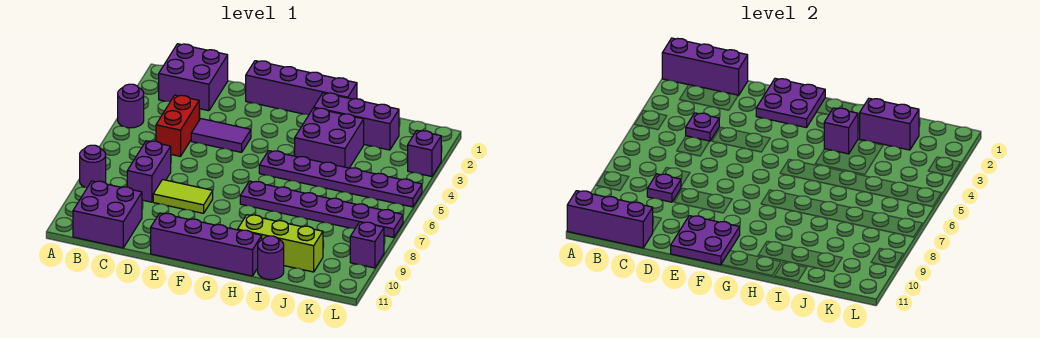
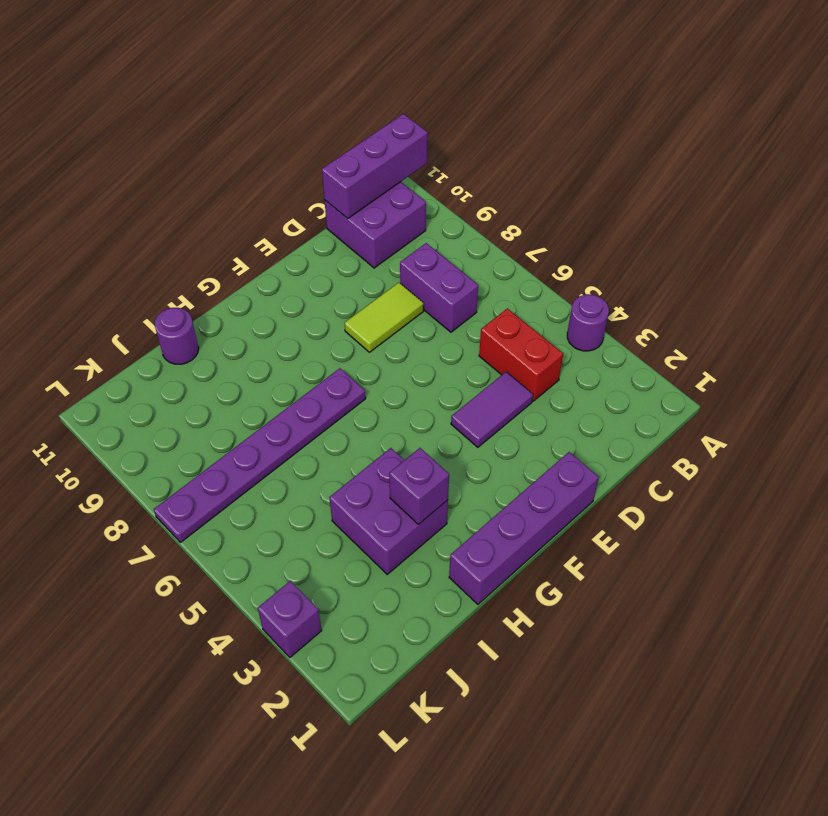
none -> purple 1x1 round brick [80,145,106,188]
none -> purple 2x2 brick [159,44,228,111]
none -> purple 1x4 brick [151,213,262,276]

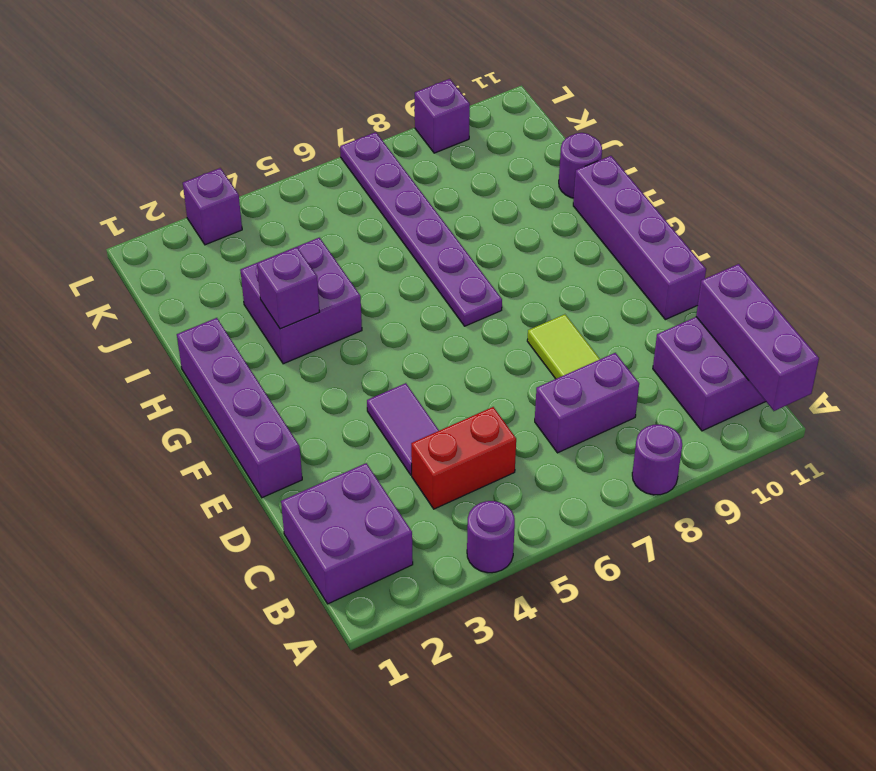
none -> purple 1x6 plate [259,151,422,207]
none -> purple 1x3 brick [314,93,399,150]
none -> lime 1x3 brick [238,215,323,272]

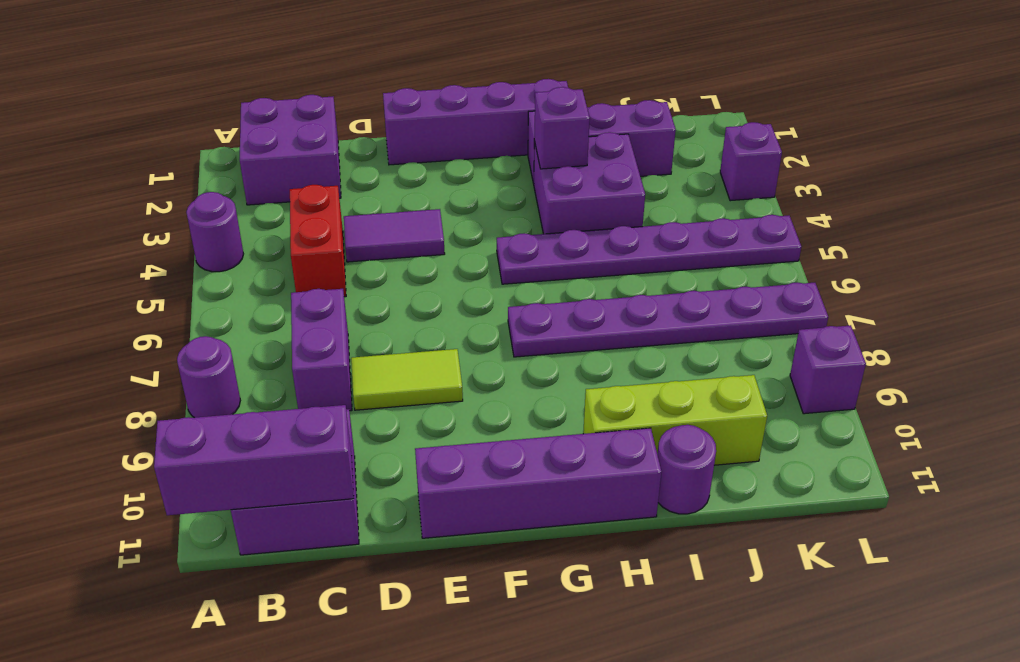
none -> purple 1x3 brick [662,38,748,95]
none -> purple 1x1 plate [686,113,719,141]
none -> purple 1x1 plate [647,174,681,202]

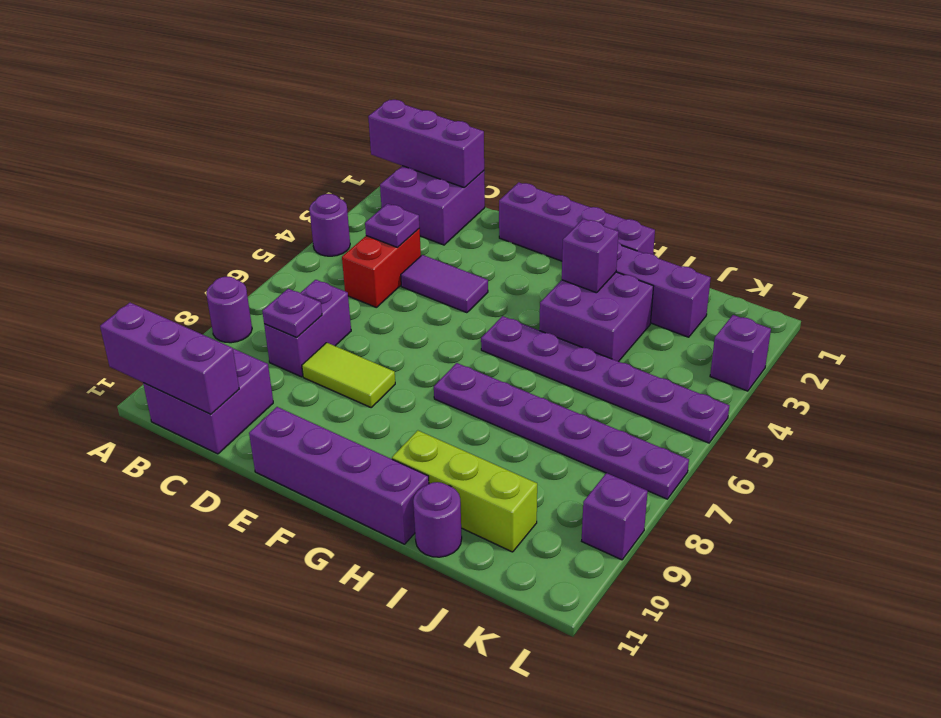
none -> purple 2x2 plate [756,78,825,128]
none -> purple 2x2 plate [671,216,740,265]
none -> purple 1x2 brick [859,98,919,150]

